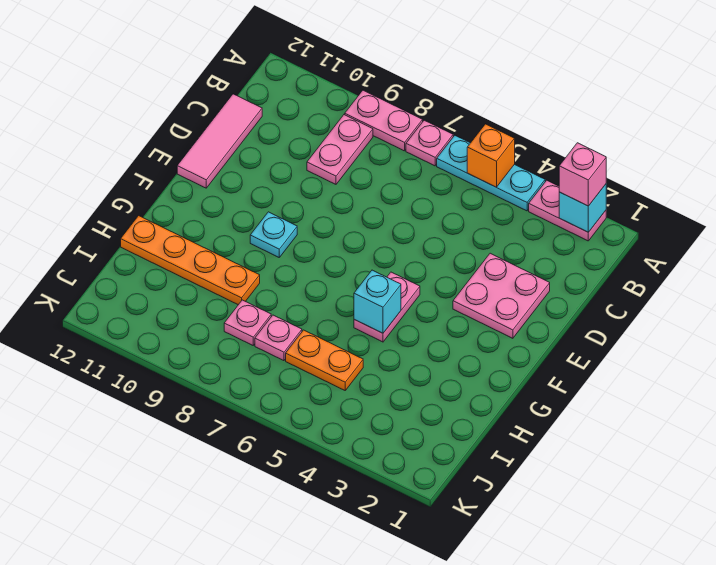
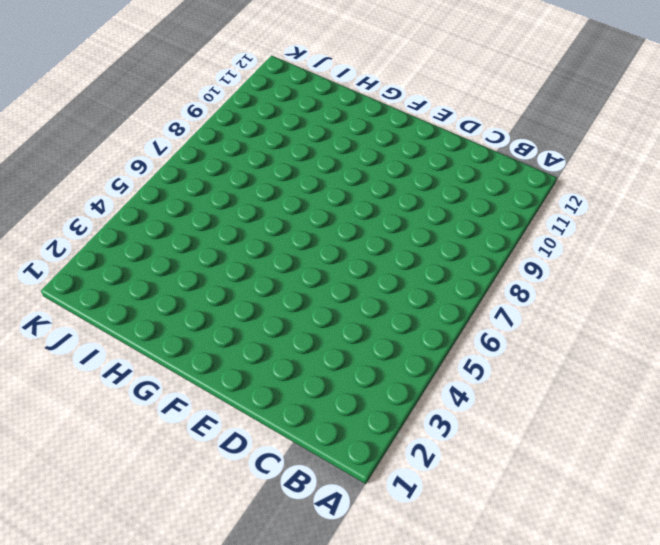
none -> pink 1x2 plate [529,180,606,241]
none -> cyan 1x3 plate [437,136,545,211]
none -> pink 1x1 plate [406,120,453,166]

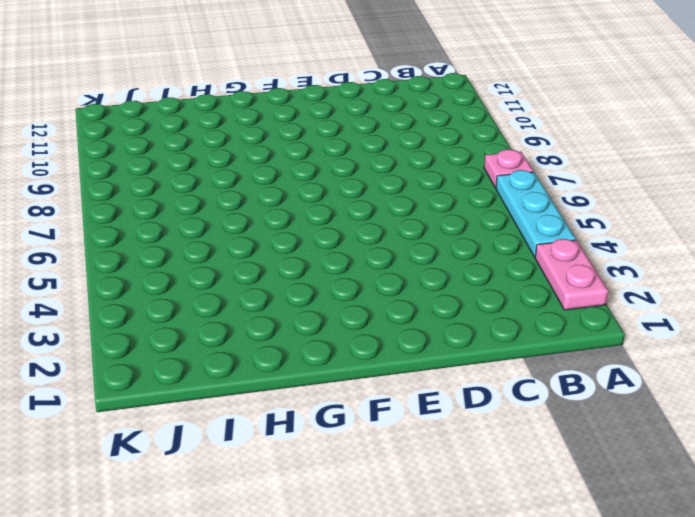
none -> pink 1x2 plate [345,90,423,151]
none -> pink 1x2 plate [307,115,373,184]
none -> pink 1x3 tile [177,94,262,188]

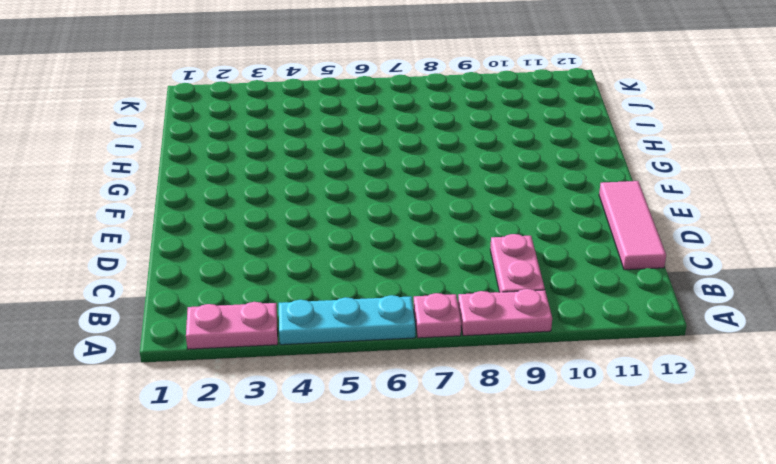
none -> pink 2x2 plate [453,253,550,338]
none -> pink 1x2 plate [354,272,420,342]
none -> cyan 1x1 plate [250,212,297,257]

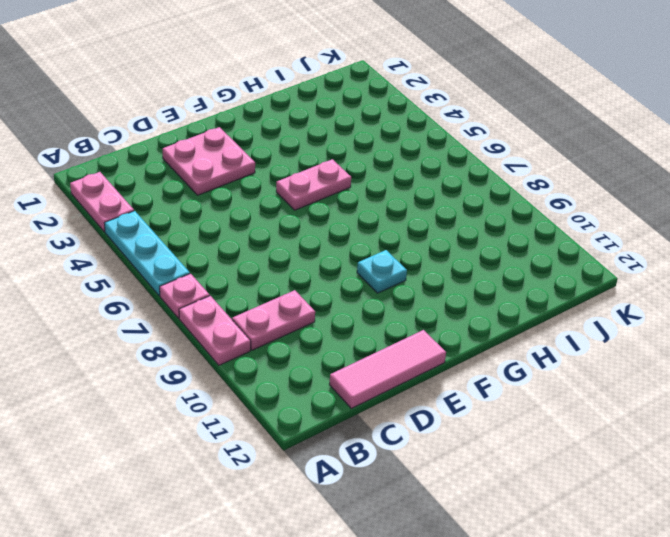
none -> orange 1x4 plate [121,216,260,305]
none -> orange 1x2 plate [286,330,363,390]
none -> pink 1x1 plate [255,315,302,361]

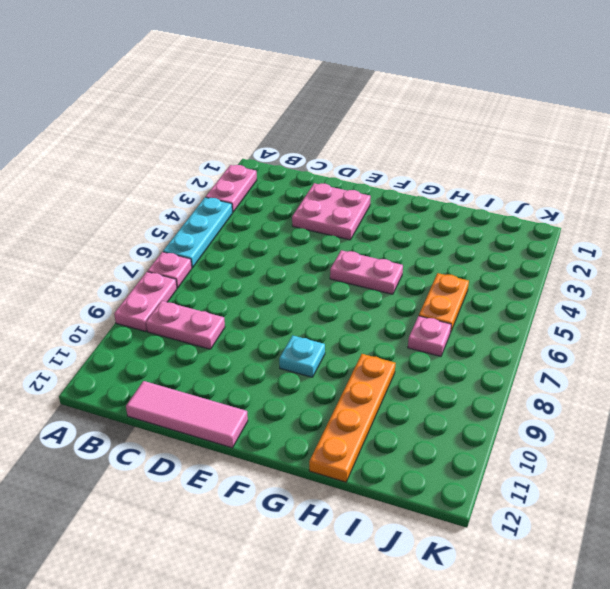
none -> pink 1x1 plate [224,300,271,345]
none -> cyan 1x1 brick [559,184,606,232]
none -> orange 1x1 brick [467,124,515,187]

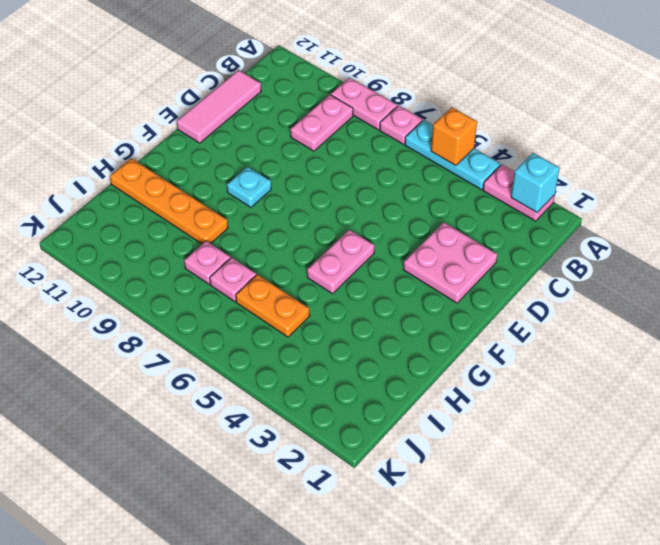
none -> cyan 1x1 brick [354,270,401,333]
none -> pink 1x1 brick [559,143,606,206]

